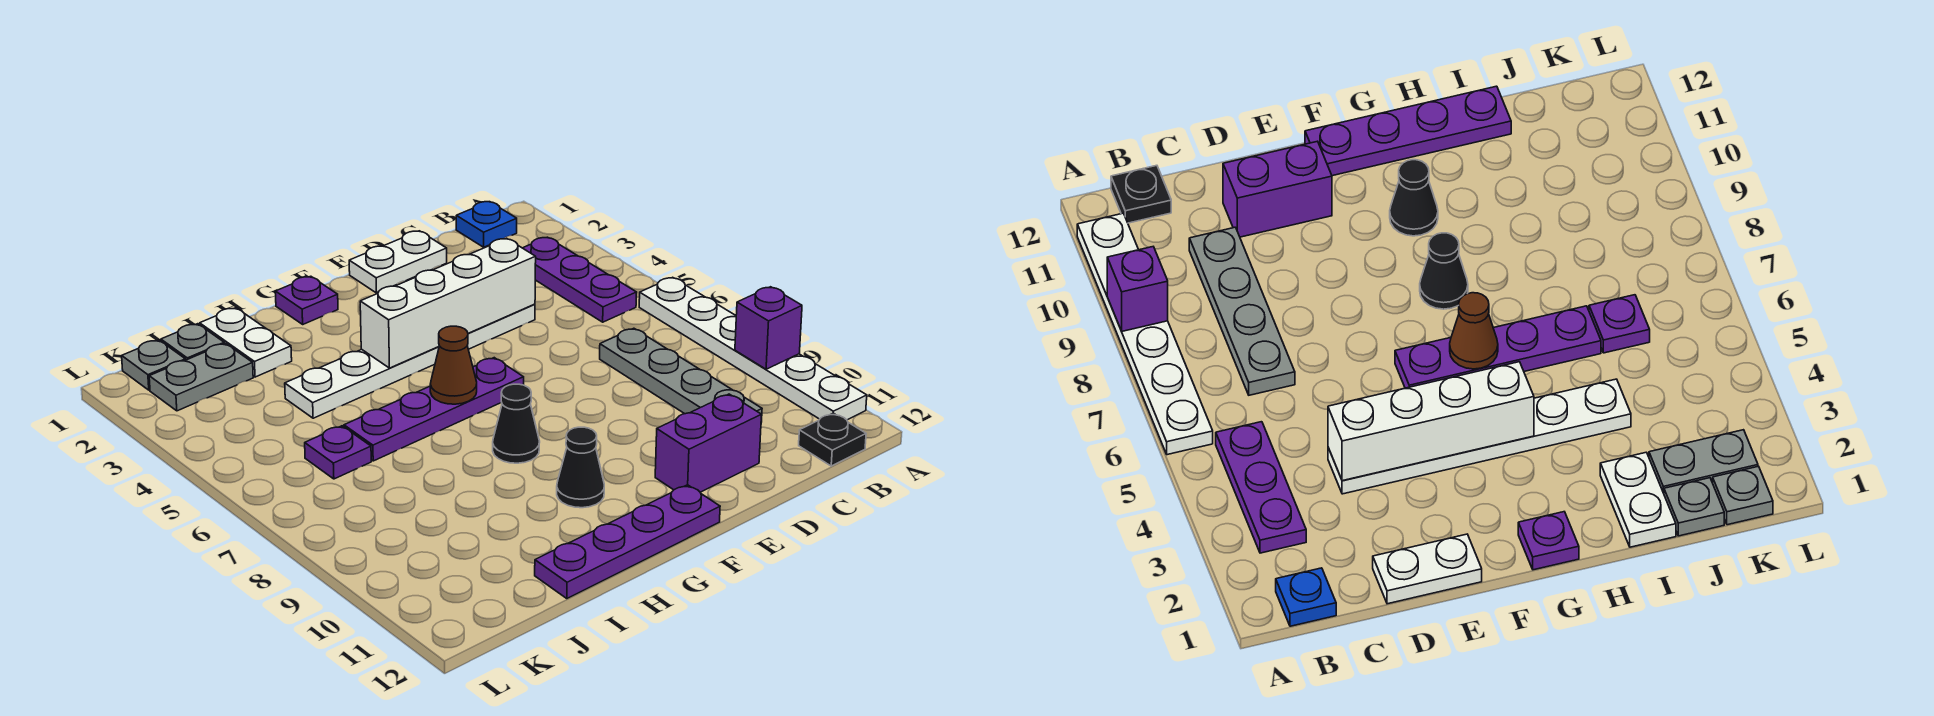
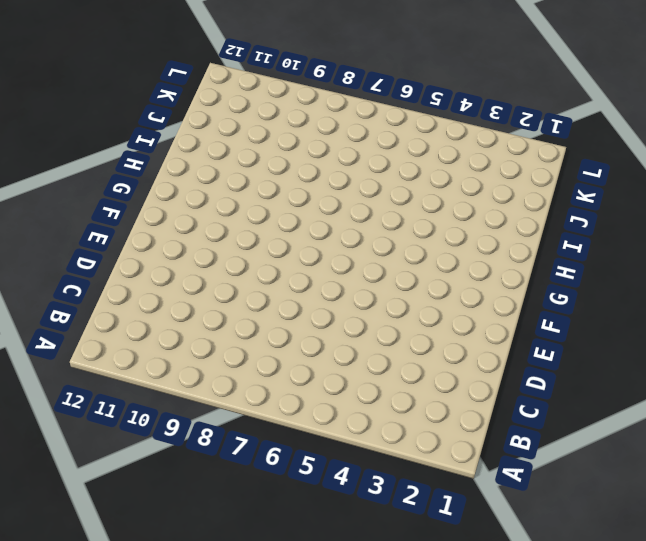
none -> white 1x6 plate [639,277,867,420]
none -> blue 1x1 plate [456,202,517,247]
none -> purple 1x3 plate [523,237,637,322]

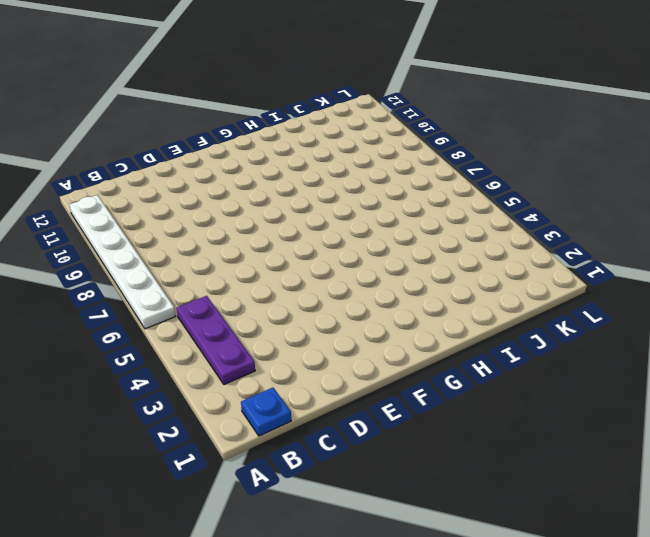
none -> black 1x1 plate [799,413,866,466]
none -> grey 1x4 plate [600,328,762,422]
none -> white 1x2 plate [349,231,447,293]

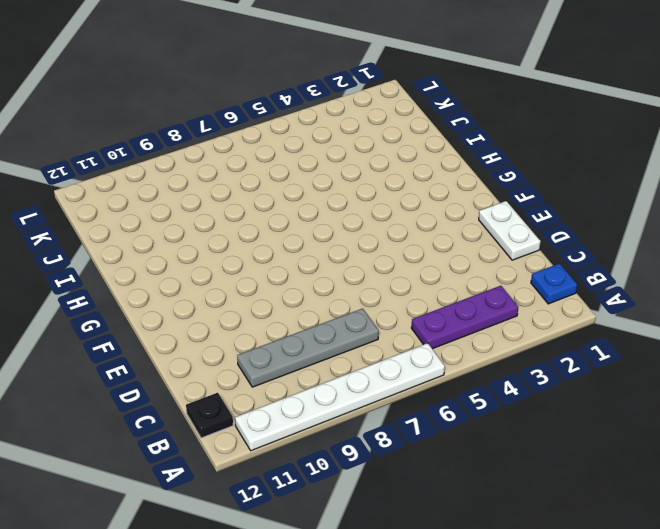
none -> white 1x6 plate [285,304,535,418]
none -> purple 1x2 brick [655,394,762,492]
none -> purple 1x4 plate [344,358,524,461]

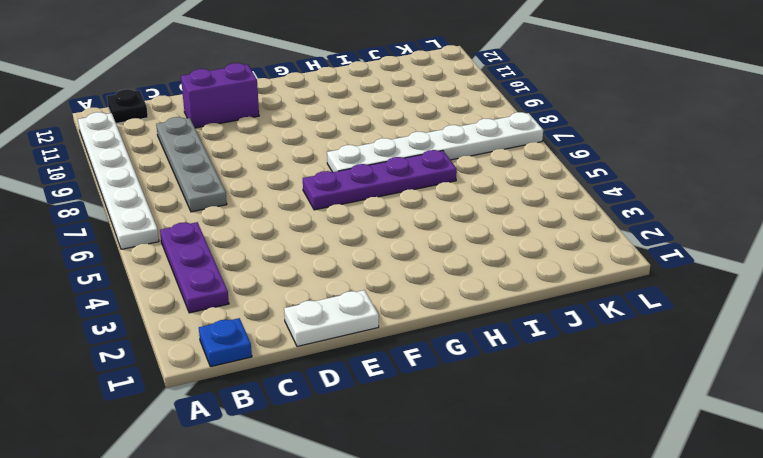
white 1x6 plate [327,112,543,172] -> white 1x6 plate moved to [285,304,535,418]
none -> purple 1x4 plate [535,485,720,599]
none -> purple 1x1 plate [275,276,338,324]
none -> black 1x1 cone [493,384,540,463]

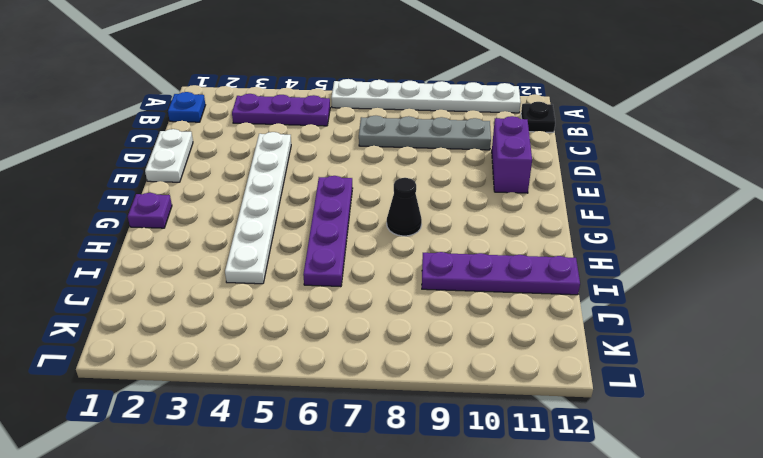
purple 1x4 plate [422,252,580,295] -> purple 1x4 plate turned to [535,485,720,599]
none -> black 1x1 cone [557,427,604,508]
none -> white 1x2 plate [200,308,292,377]
none -> grey 1x1 plate [161,324,224,360]

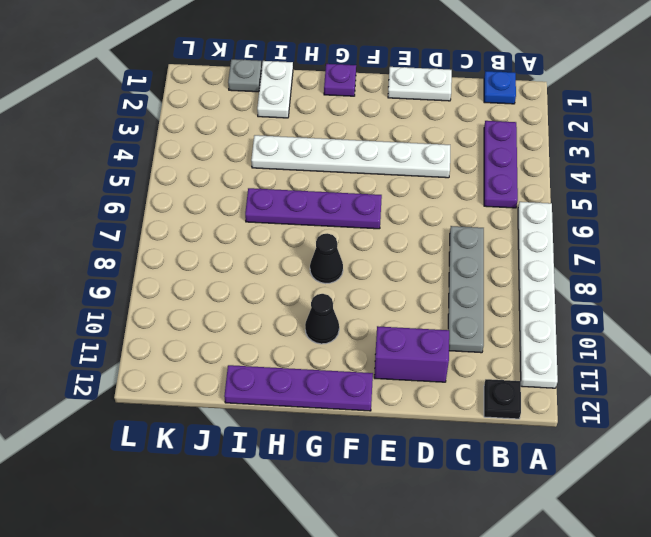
none -> grey 1x2 plate [149,343,253,411]
none -> purple 1x1 plate [305,426,371,479]
none -> grey 1x1 plate [122,340,185,390]

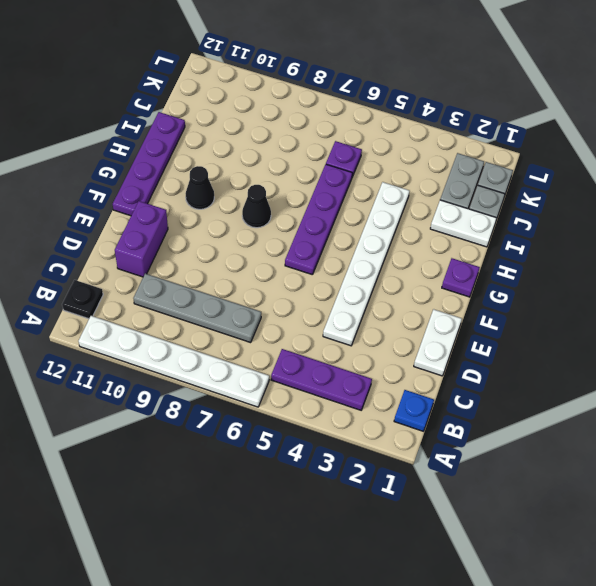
none -> purple 1x1 brick [735,287,802,369]
none -> white 1x4 brick [360,238,536,368]
none -> brown 1x1 cone [430,326,477,404]

